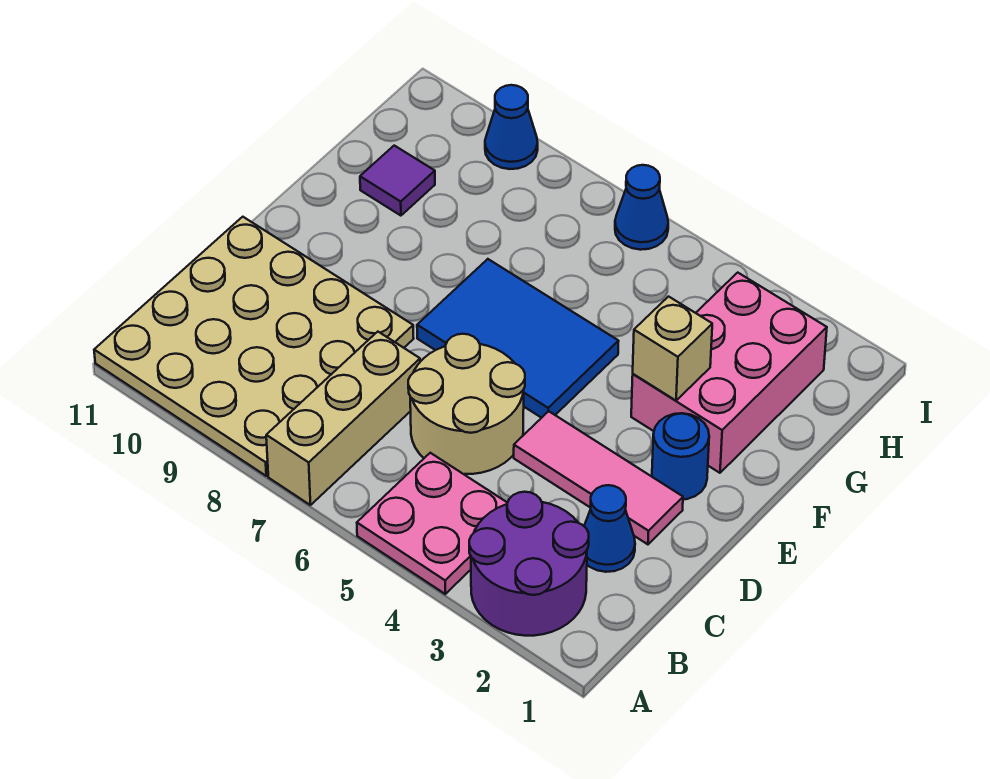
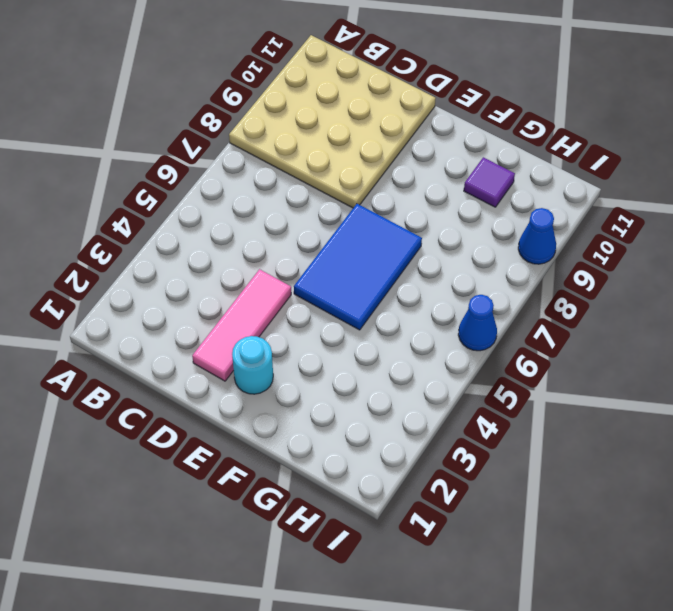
cyan 1x1 round brick [232,336,273,394] -> blue 1x1 round brick [652,413,709,499]
none -> purple 2x2 round brick [469,492,589,636]
none -> pink 2x2 plate [357,453,507,594]
none -> tan 1x3 brick [266,332,420,505]

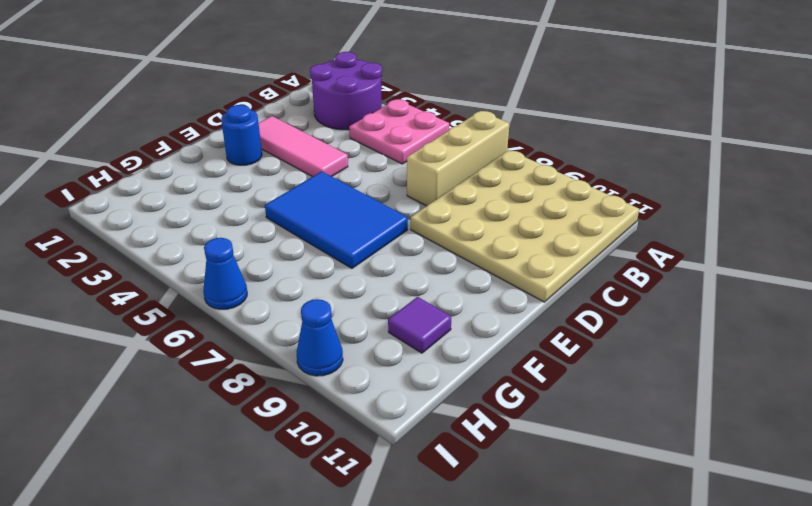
none -> blue 1x1 cone [584,485,635,572]
none -> tan 2x2 round brick [408,334,525,474]
none -> pink 2x3 brick [631,273,827,473]

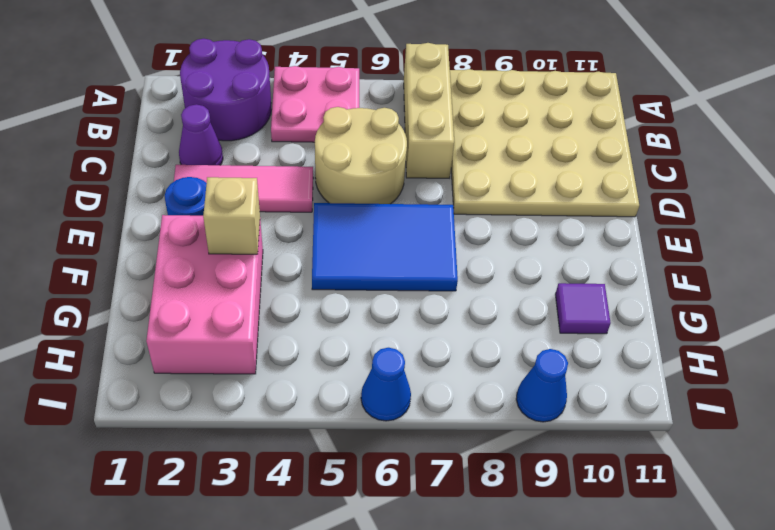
purple 1x1 cone [179,104,223,165] -> blue 1x1 cone [584,485,635,572]

